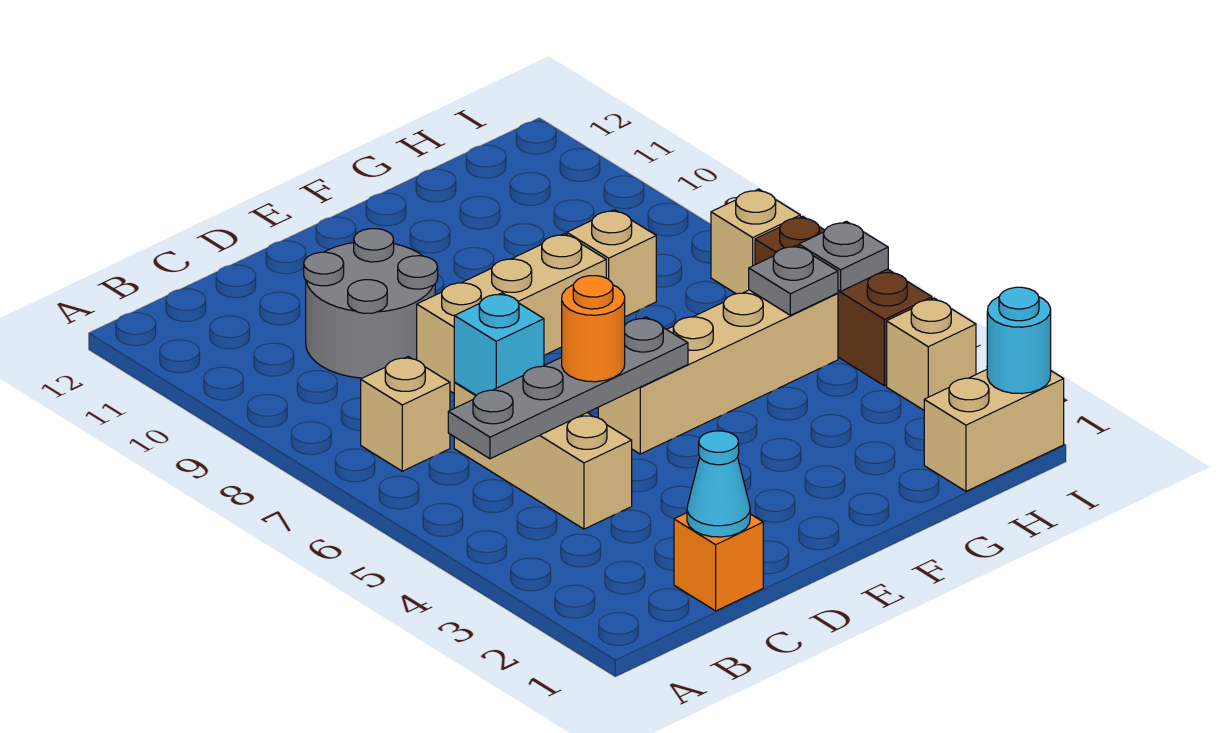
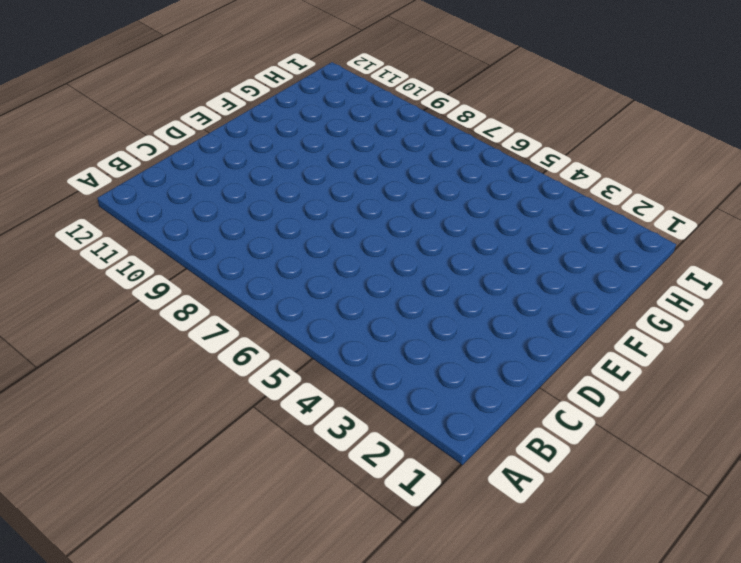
none -> tan 1x1 brick [361,357,450,471]
none -> orange 1x1 brick [674,513,763,611]
none -> tan 1x3 brick [454,382,632,529]

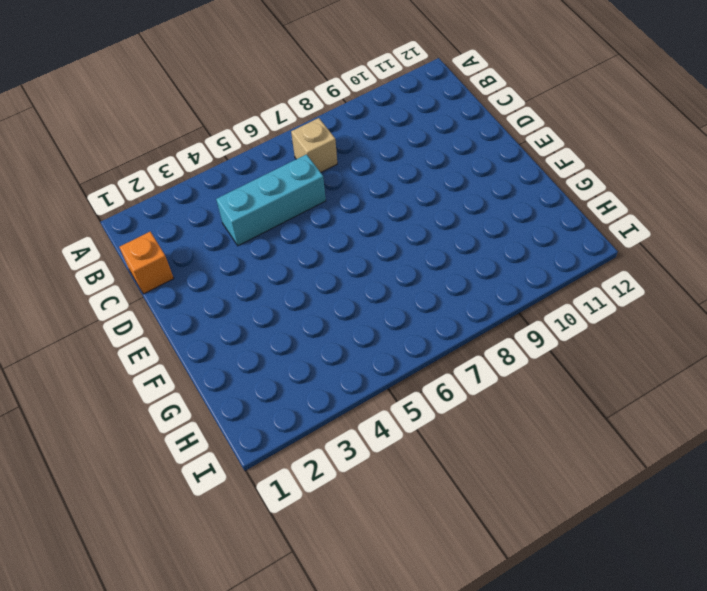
cyan 1x3 brick [216,154,326,246] -> tan 1x3 brick [454,382,632,529]
none -> grey 2x2 round brick [304,229,438,378]
none -> tan 1x3 brick [417,234,606,393]
none -> tan 1x4 brick [598,290,838,454]

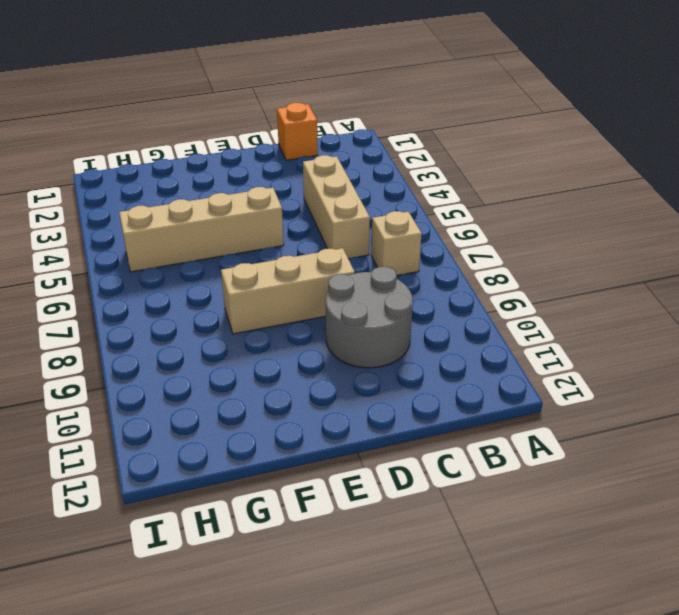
none -> tan 1x1 brick [567,210,656,317]
none -> tan 1x2 brick [924,370,1064,491]
none -> tan 1x1 brick [887,298,976,410]

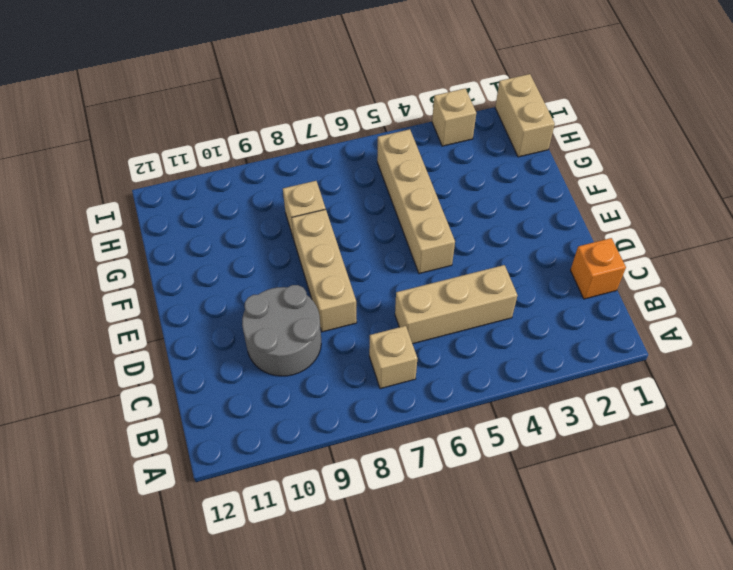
none -> brown 1x3 brick [755,216,932,386]
none -> tan 1x1 brick [711,189,800,294]
none -> grey 1x4 plate [448,317,688,459]

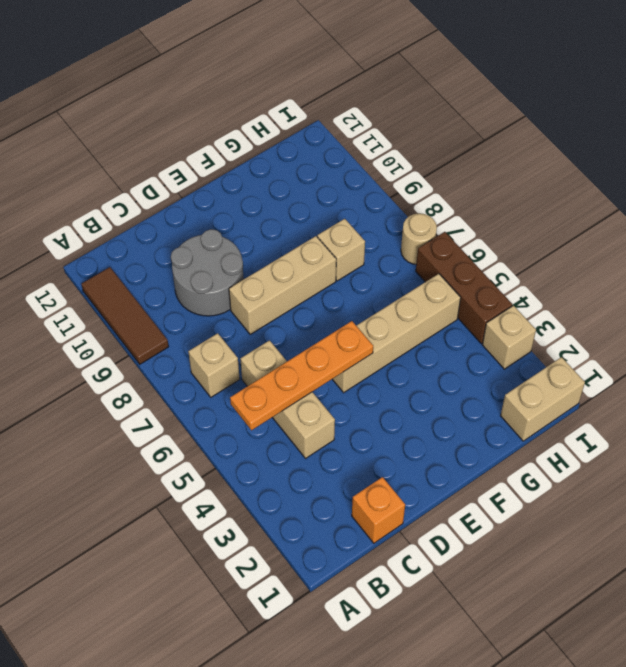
brown 1x3 tile [81,267,169,364] -> none
orange 1x4 plate [230,321,373,430] -> grey 1x4 plate [448,317,688,459]
tan 1x1 round brick [401,213,437,264] -> tan 1x1 brick [711,189,800,294]
none -> cyan 1x1 cone [687,431,750,537]
none -> cyan 1x1 brick [454,293,544,395]
none -> grey 1x1 plate [749,245,838,315]

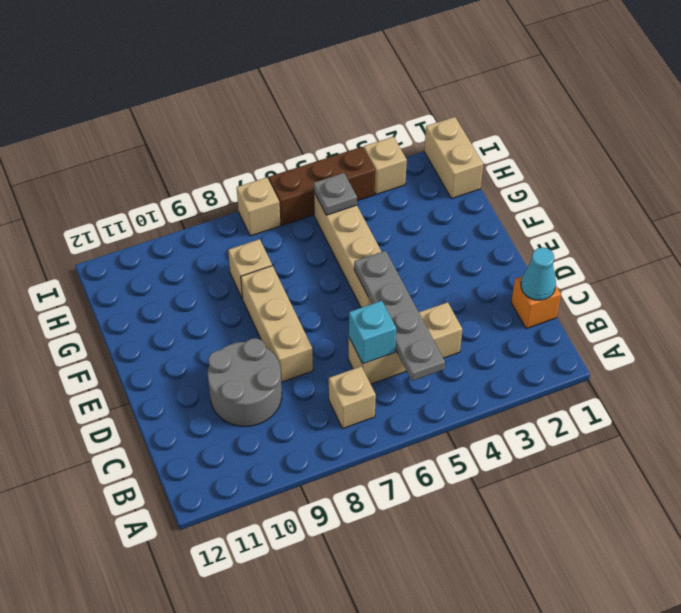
none -> cyan 1x1 round brick [987,287,1051,394]
none -> grey 1x1 plate [799,221,888,291]
none -> orange 1x1 round brick [562,276,625,382]

